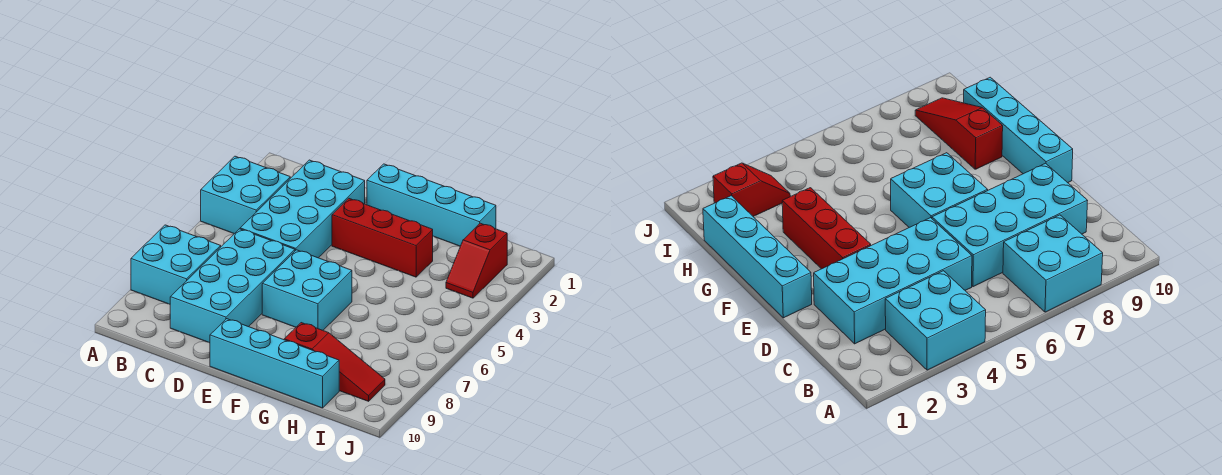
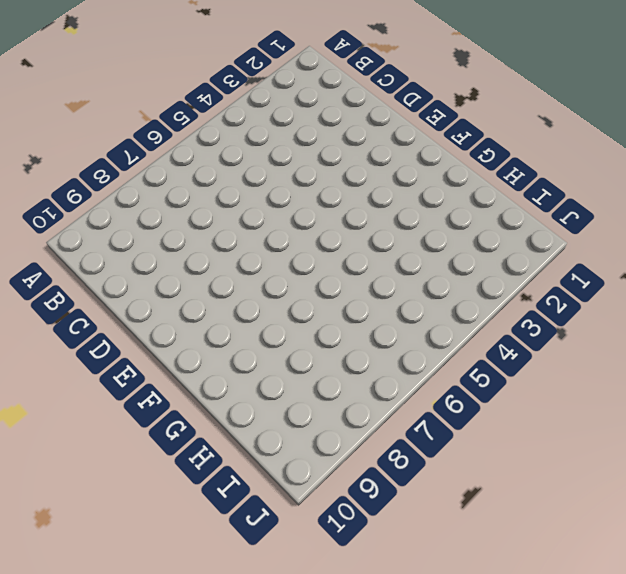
none -> cyan 2x2 brick [201,156,290,234]
none -> cyan 2x2 brick [131,225,221,304]

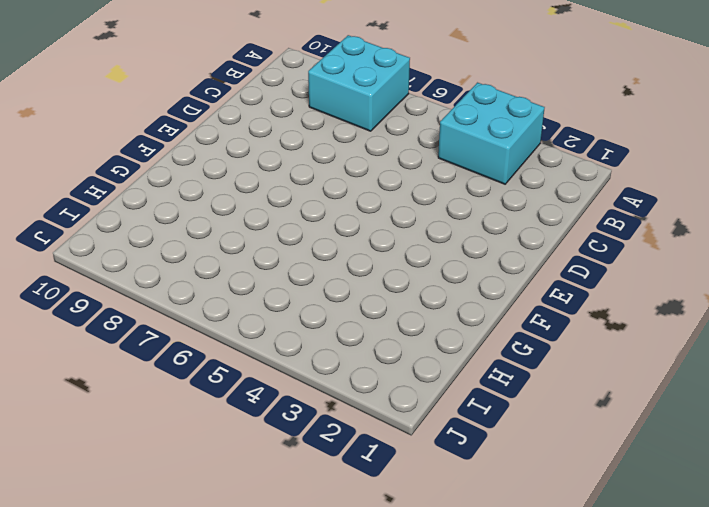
none -> cyan 2x4 brick [240,160,365,258]
none -> cyan 2x4 brick [170,229,295,343]

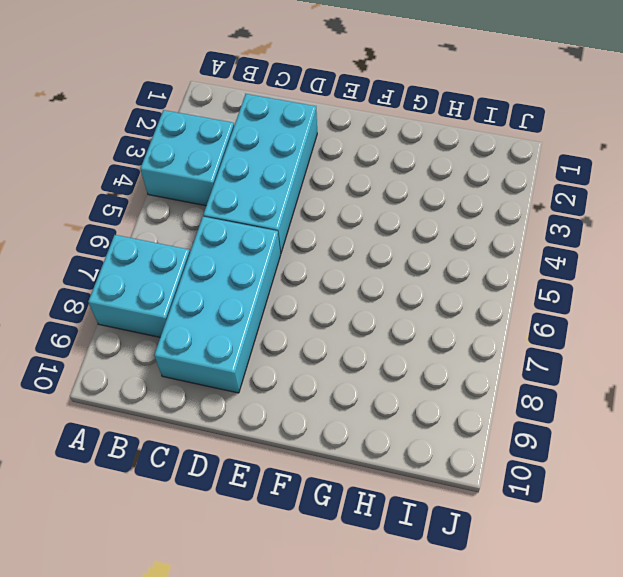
none -> cyan 1x4 brick [367,164,496,246]
none -> red 1x3 brick [332,198,433,277]

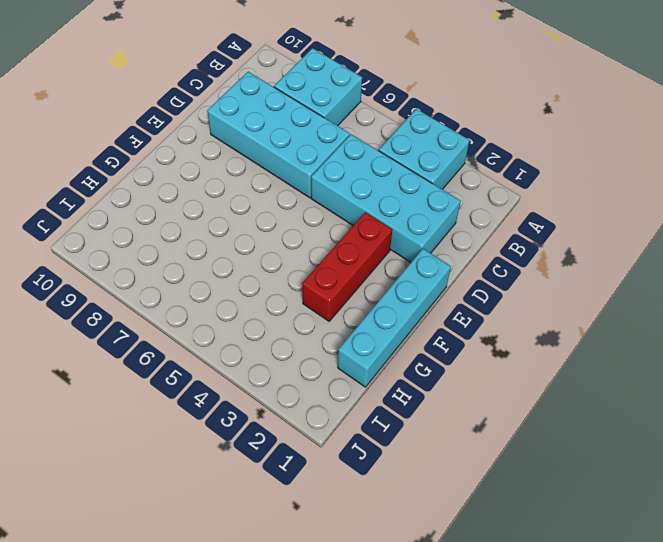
none -> cyan 2x2 brick [262,250,352,330]
none -> cyan 1x4 brick [210,319,339,408]

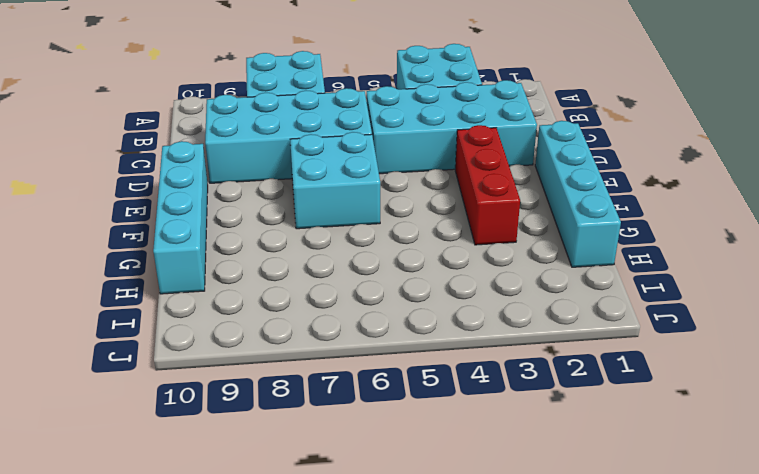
none -> red 1x3 slope [284,323,385,401]
none -> red 1x2 slope [446,223,507,298]

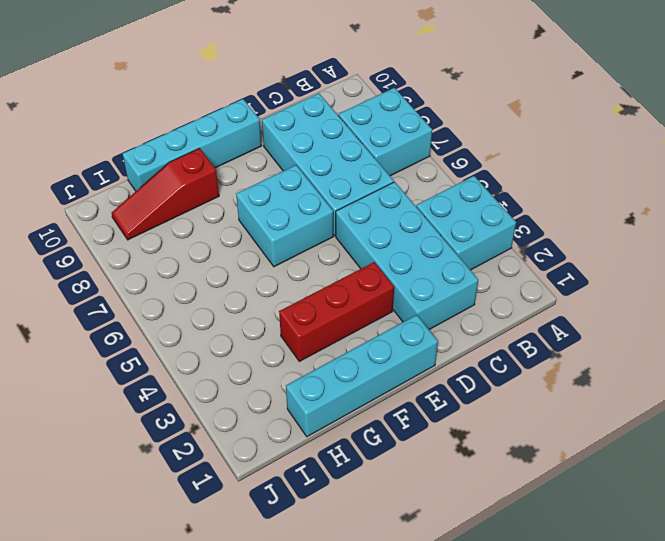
none -> red 1x2 slope [446,223,507,298]

